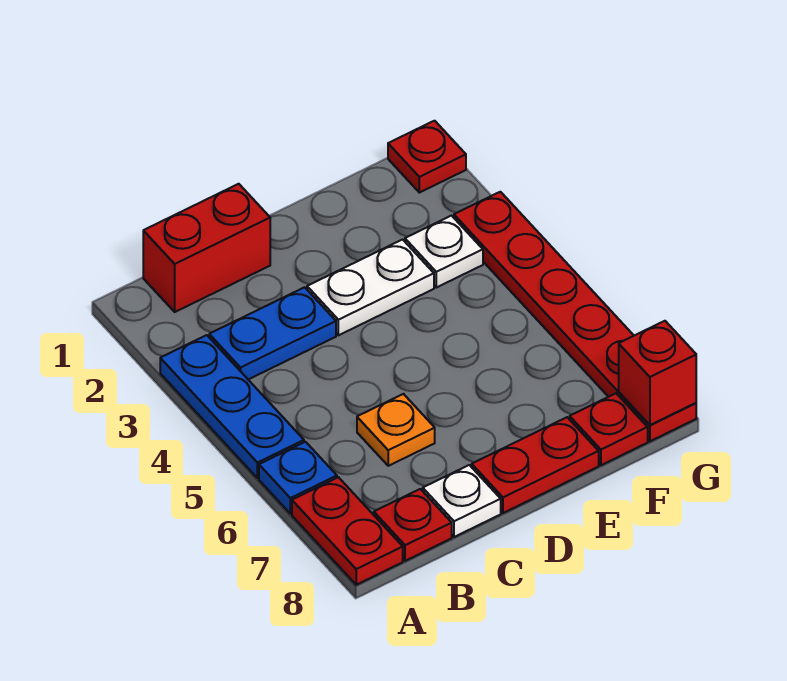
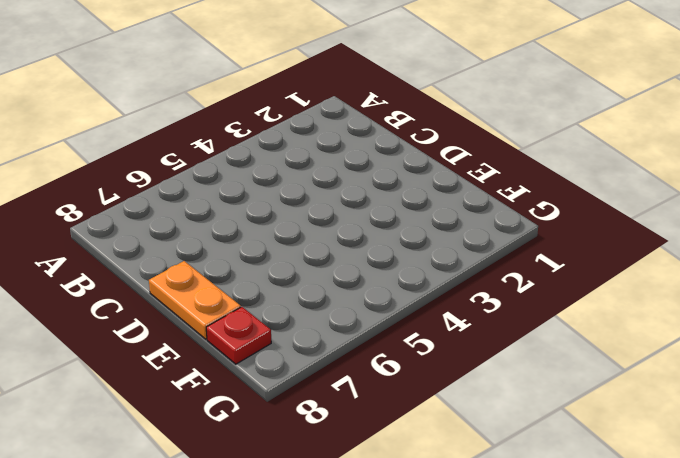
orange 1x2 plate [149,261,241,339] -> red 1x2 plate [472,417,599,513]
none -> blue 1x3 plate [160,335,304,478]
none -> blue 1x1 plate [259,442,337,514]
none -> red 1x2 plate [292,477,403,585]

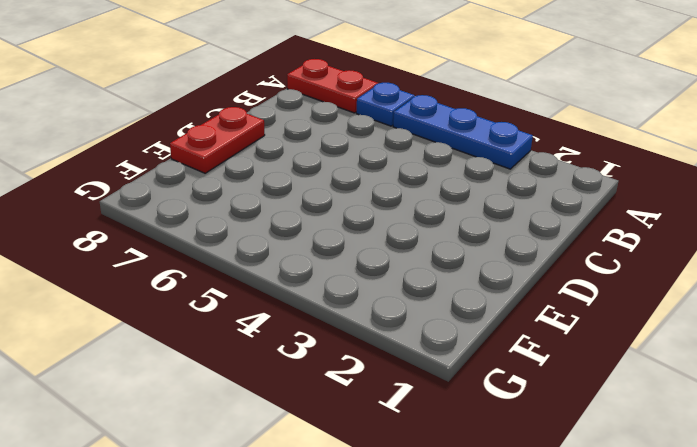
none -> red 1x2 brick [143,184,270,312]
none -> blue 1x2 plate [209,287,336,380]
none -> red 1x1 plate [374,489,452,561]

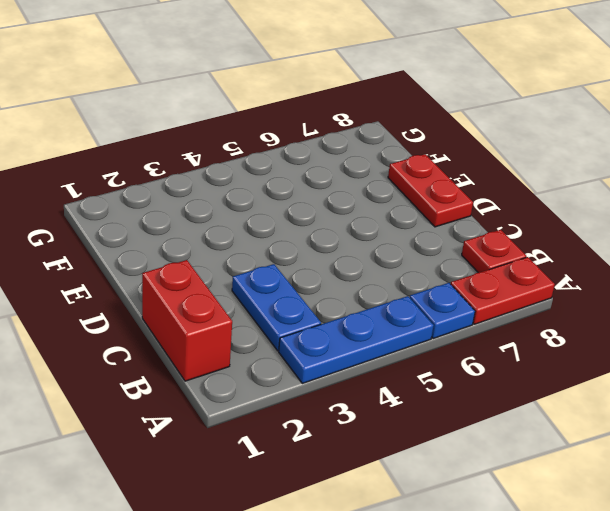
none -> orange 1x1 plate [357,394,435,466]
none -> white 1x1 plate [423,465,501,537]
none -> white 1x2 plate [307,240,434,335]

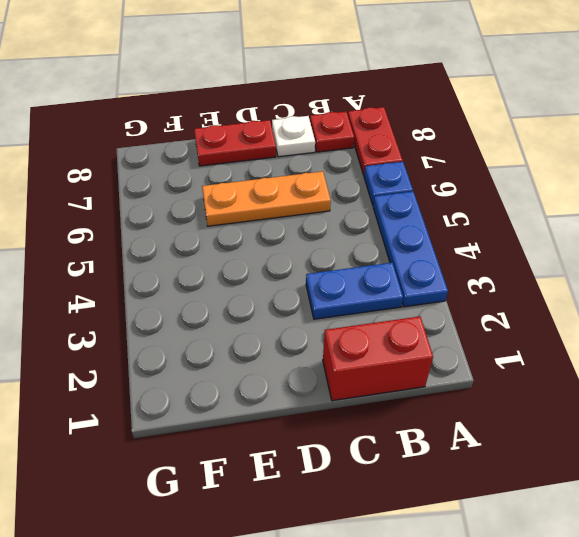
orange 1x3 plate [202,171,331,226] -> orange 1x1 plate [357,394,435,466]
none -> white 1x2 plate [307,240,434,335]
none -> white 1x1 plate [405,216,483,288]
none -> red 1x1 plate [570,393,648,465]

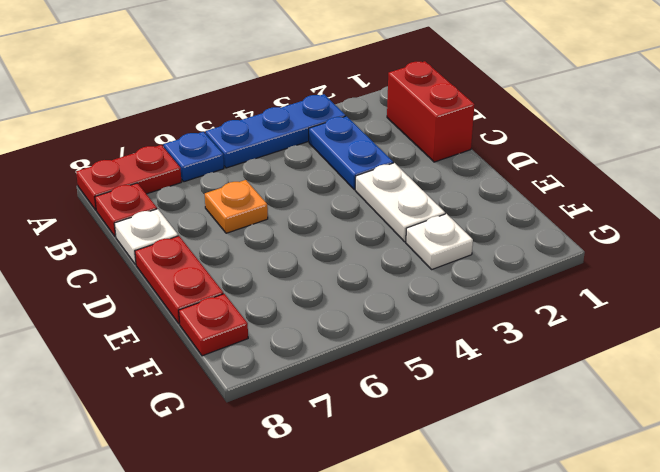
none -> red 1x1 plate [388,121,466,193]
none -> red 1x6 plate [454,192,696,441]
none -> red 1x1 brick [619,321,696,425]

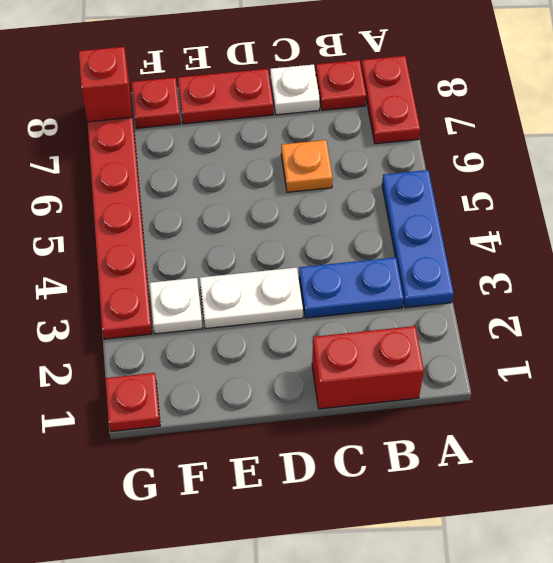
none -> blue 1x1 plate [259,442,337,514]

